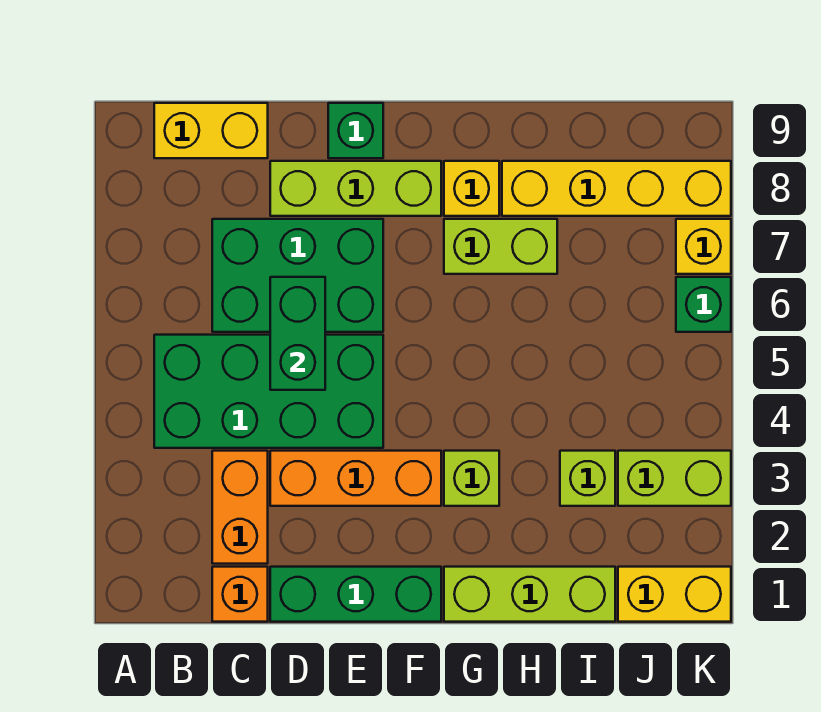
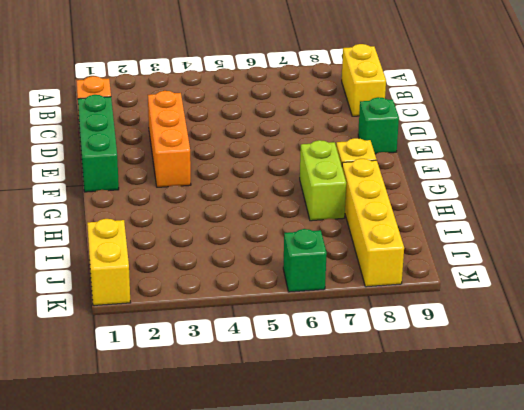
none -> green 2x4 brick [154,335,383,448]
none -> orange 1x2 brick [212,451,268,564]
none -> green 2x3 brick [212,219,383,332]

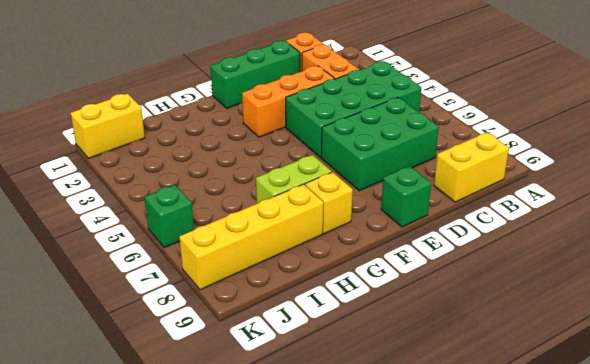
none -> lime 1x3 brick [270,161,441,216]
none -> lime 1x3 brick [444,567,615,622]
none -> lime 1x1 brick [444,451,499,506]

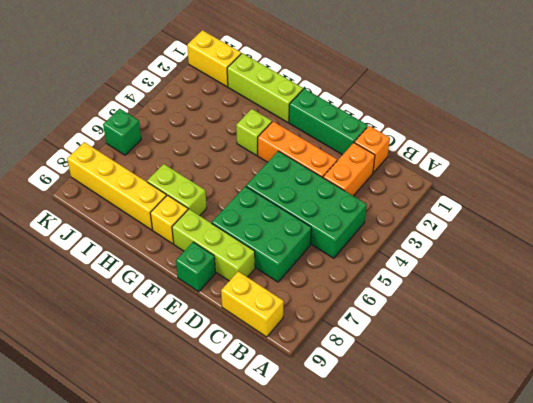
none -> lime 1x1 brick [560,451,615,506]
none -> lime 1x2 brick [618,451,731,506]
none -> yellow 1x1 brick [676,219,731,274]

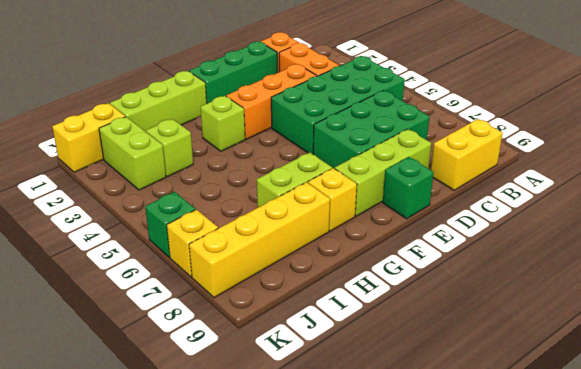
lime 1x2 brick [99,117,166,190] -> lime 1x2 brick turned to [618,451,731,506]
none -> green 1x2 brick [270,277,325,390]

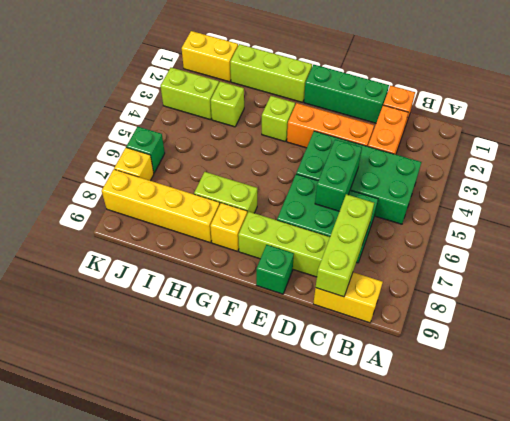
lime 1x3 brick [316,194,374,297] -> none

